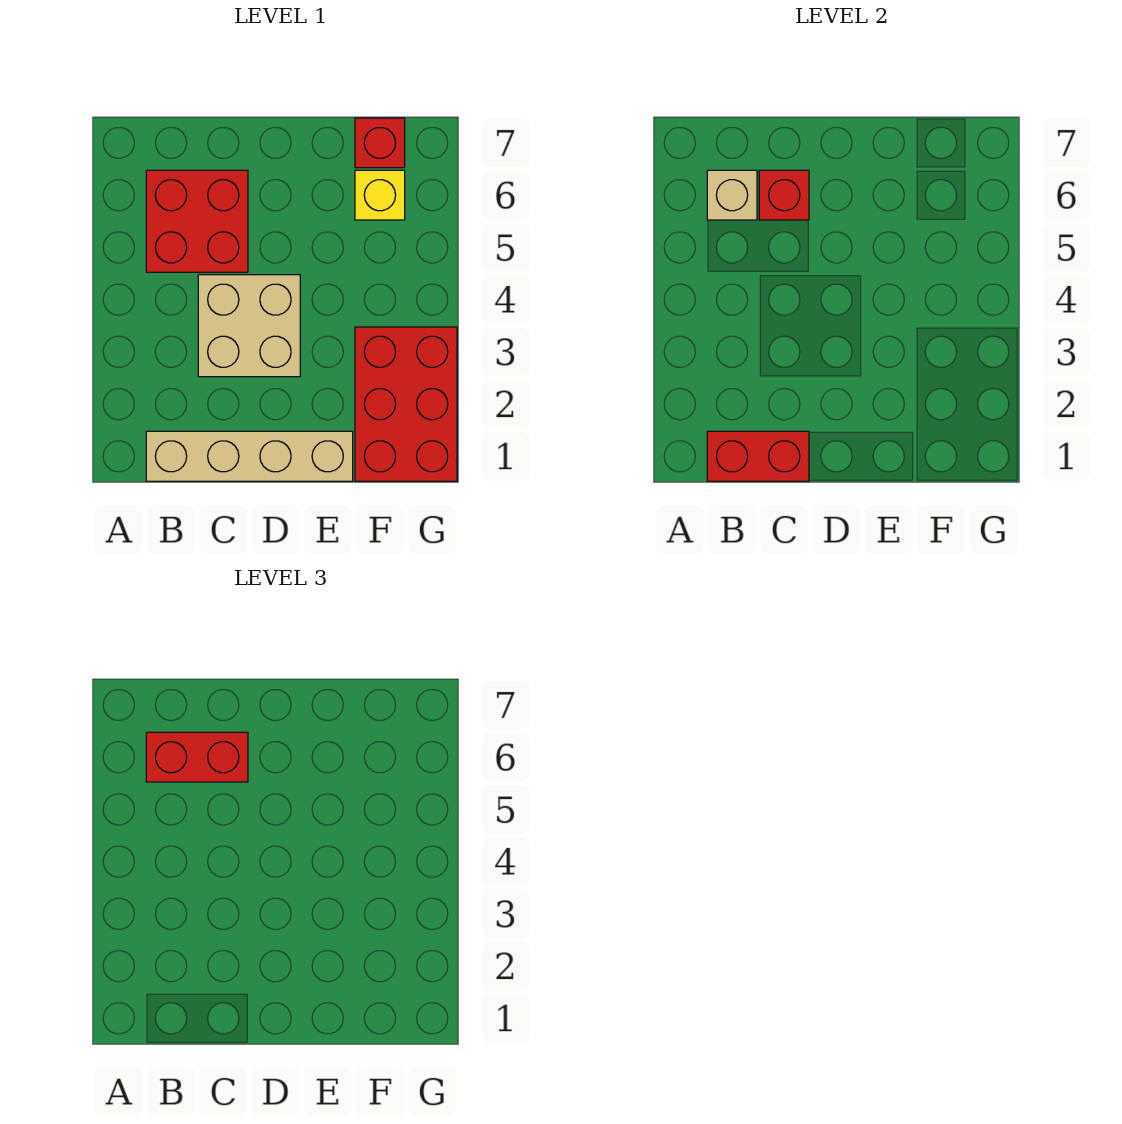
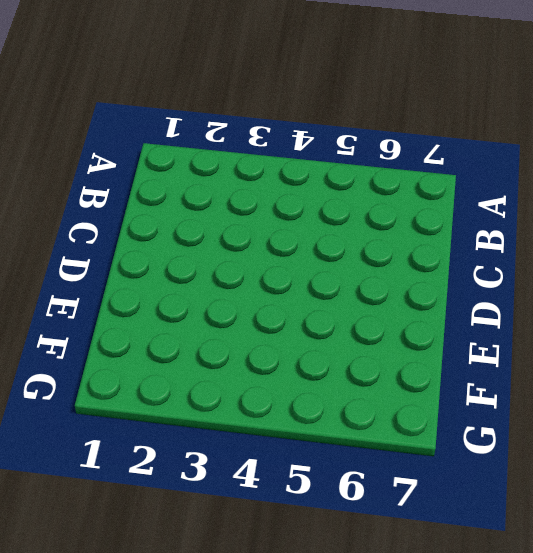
none -> tan 1x4 brick [146,431,353,481]
none -> red 2x2 brick [146,170,248,272]

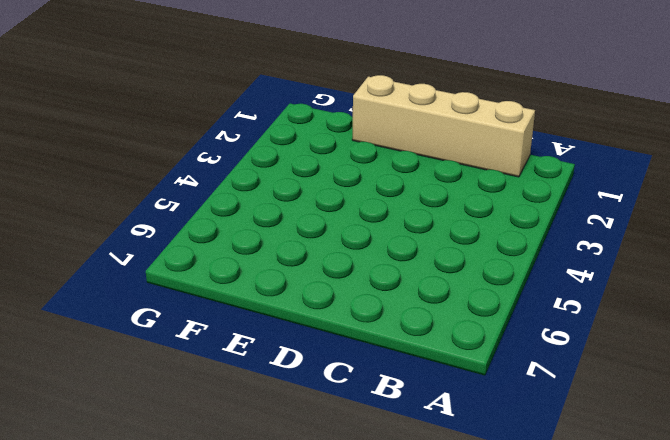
none -> red 2x2 brick [146,170,248,272]
none -> tan 2x2 brick [198,275,300,377]

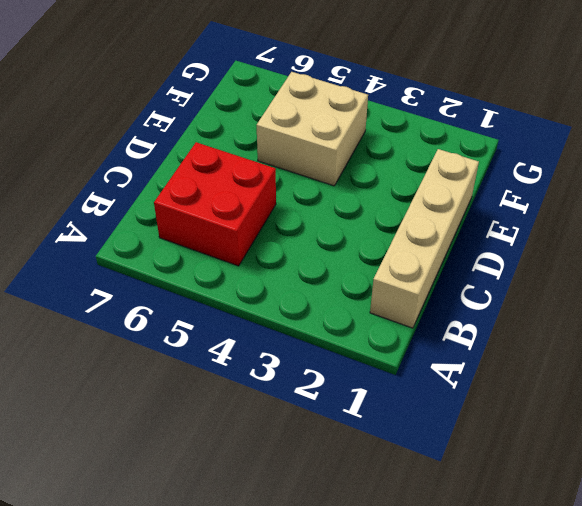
tan 2x2 brick [257,72,368,186] -> tan 2x2 brick moved to [198,275,300,377]
none -> red 2x3 brick [355,327,457,481]
none -> yellow 1x1 brick [355,170,405,220]

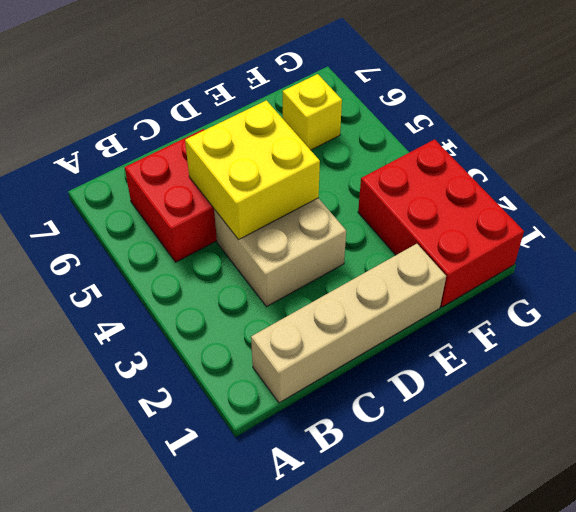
yellow 2x2 brick [185,100,320,240] -> none
none -> red 1x1 brick [355,118,405,168]
none -> red 1x2 brick [707,431,809,481]

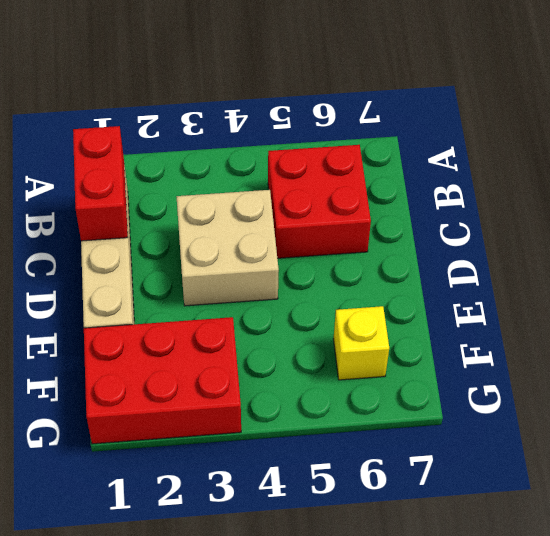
none -> red 1x1 brick [355,118,405,168]
none -> tan 1x1 brick [707,170,757,220]

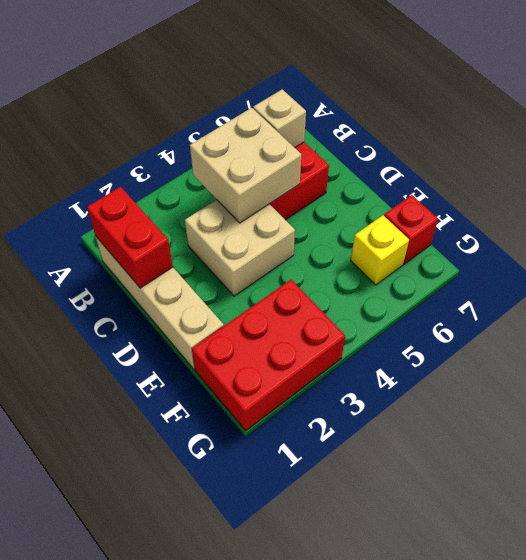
tan 2x2 brick [190,108,301,223] -> none
none -> red 1x1 brick [759,170,809,220]
none -> red 1x2 brick [146,732,248,782]

